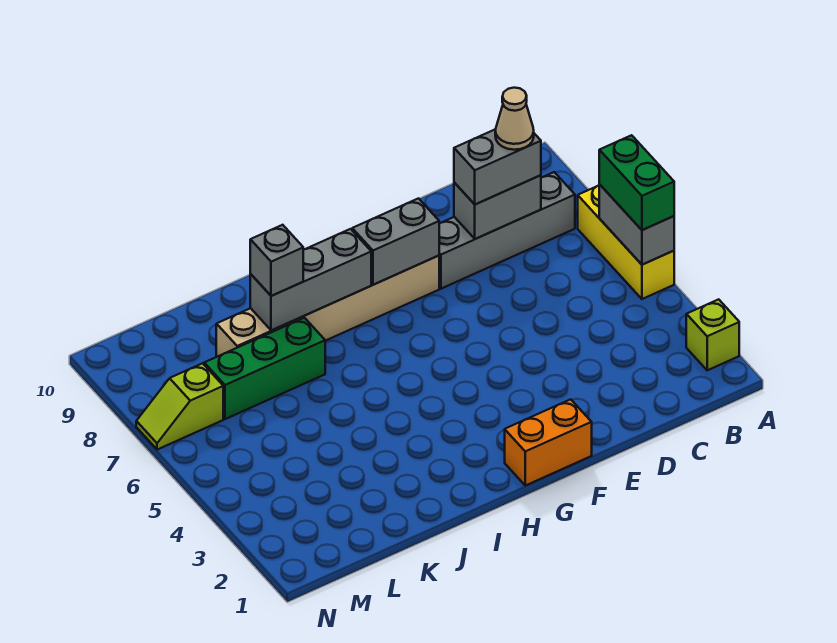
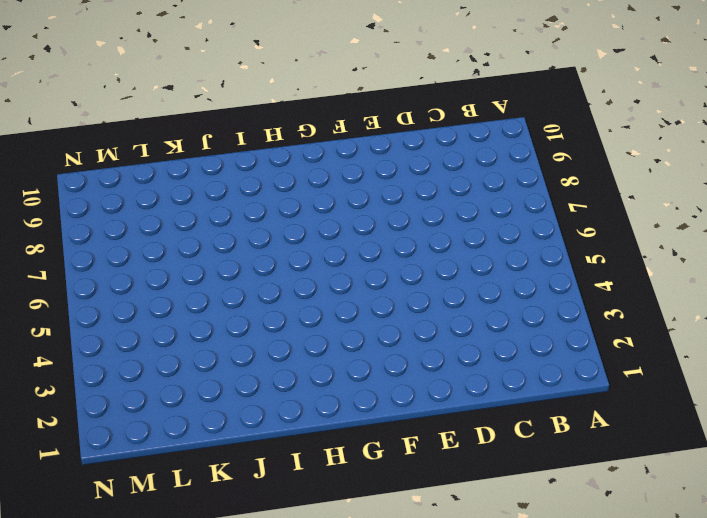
none -> lime 1x1 brick [686,299,739,370]
none -> yellow 1x3 brick [578,186,674,299]
none -> grey 1x4 brick [439,172,575,289]

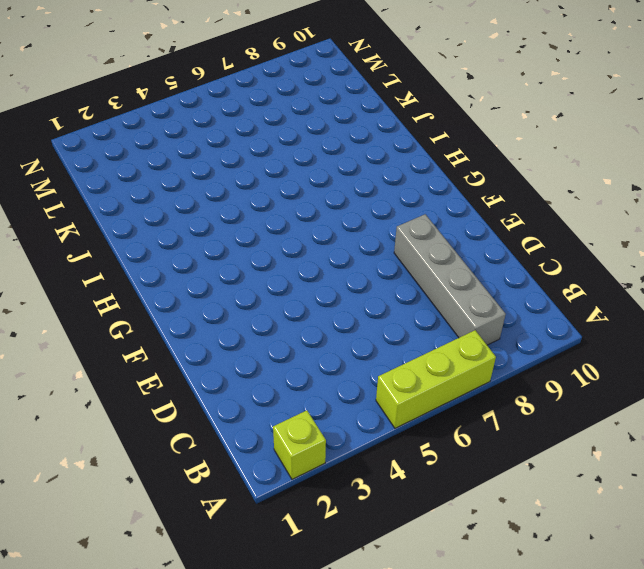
lime 1x3 brick [376,330,496,428] -> yellow 1x3 brick [578,186,674,299]
none -> orange 1x2 brick [505,399,592,486]
none -> tan 1x6 brick [216,256,439,357]
none -> green 1x3 brick [204,318,325,419]

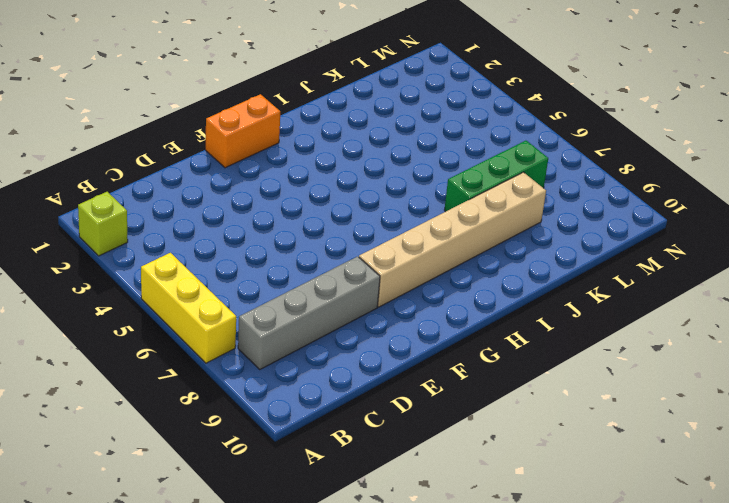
none -> lime 1x2 slope [136,363,223,450]
none -> grey 1x2 brick [599,184,674,264]
none -> grey 1x2 brick [454,175,541,239]

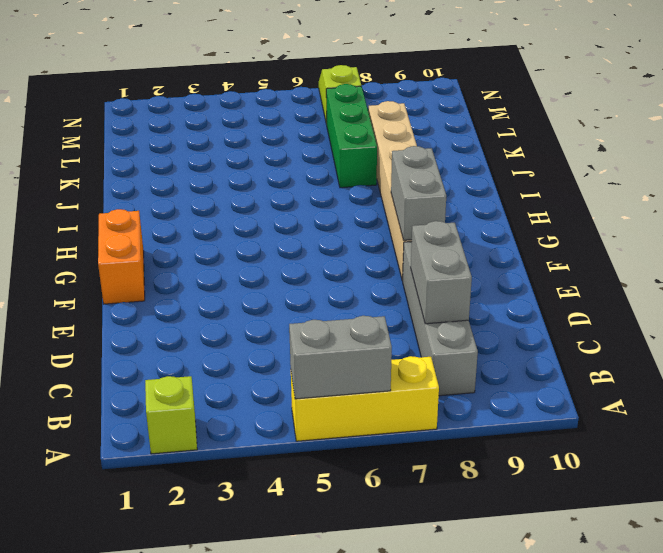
none -> grey 1x3 brick [250,229,371,331]
none -> green 1x2 brick [599,135,674,230]
none -> grey 1x2 brick [454,130,541,204]

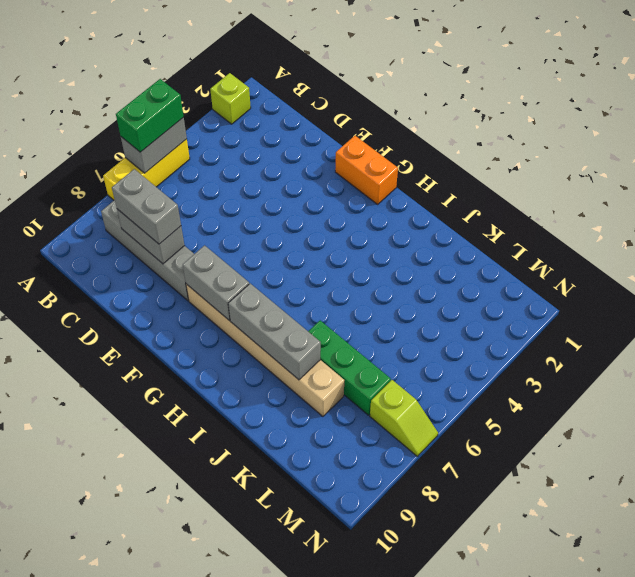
none -> grey 1x1 brick [250,225,303,296]
none -> tan 1x1 cone [495,88,534,150]

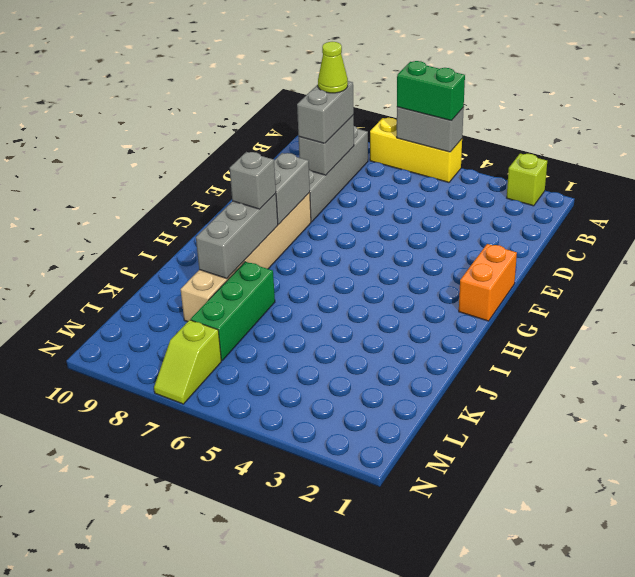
lime 1x1 cone [318,42,348,93] -> tan 1x1 cone [495,88,534,150]
grey 1x1 brick [230,152,276,209] -> grey 1x1 brick moved to [250,225,303,296]

